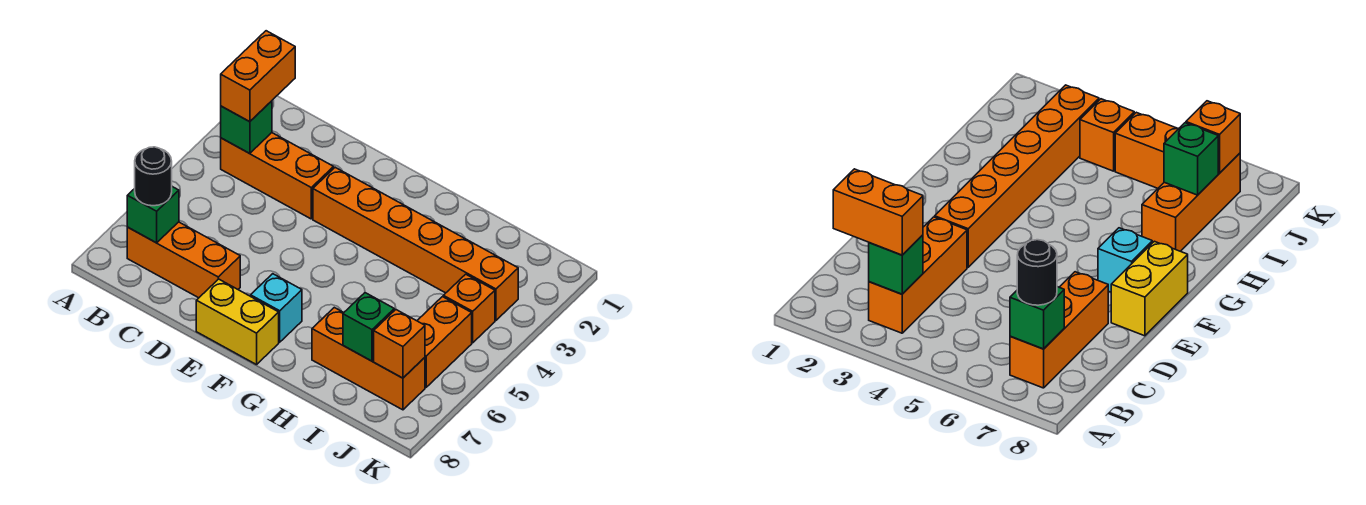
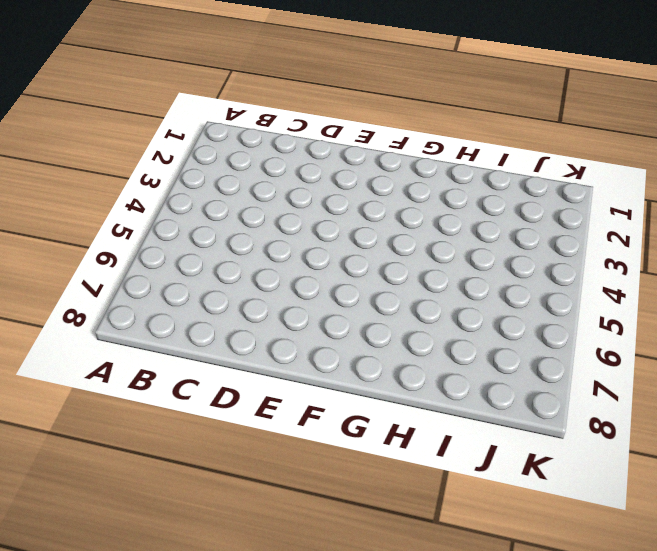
none -> orange 1x3 brick [221,133,334,219]
none -> orange 1x3 brick [127,222,240,298]
none -> orange 1x6 brick [313,167,518,320]

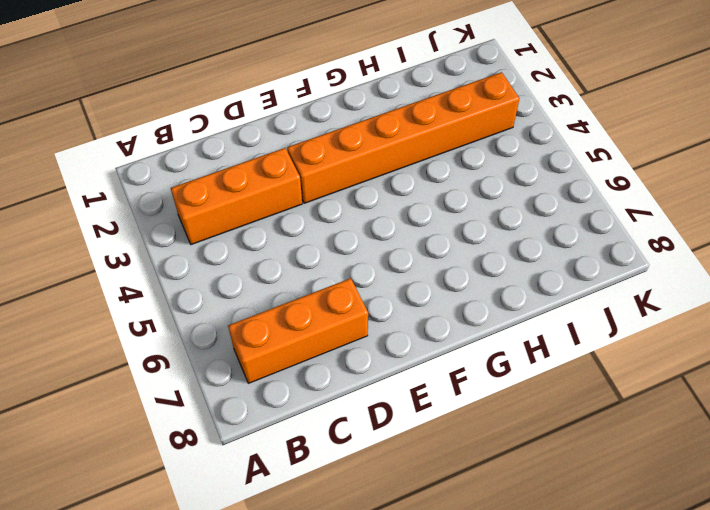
none -> yellow 1x2 brick [196,279,279,365]
none -> cyan 1x1 brick [251,274,302,342]
none -> orange 1x3 brick [312,308,425,410]

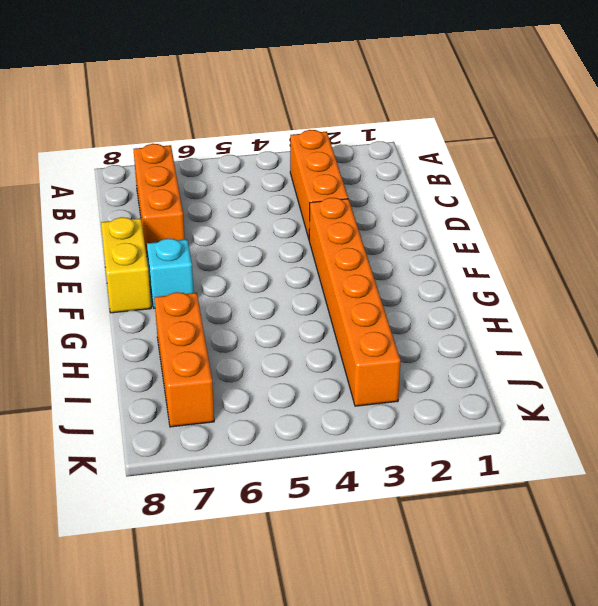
none -> orange 1x1 brick [443,274,495,343]
none -> orange 1x2 brick [417,297,472,387]
none -> green 1x1 brick [221,101,272,154]

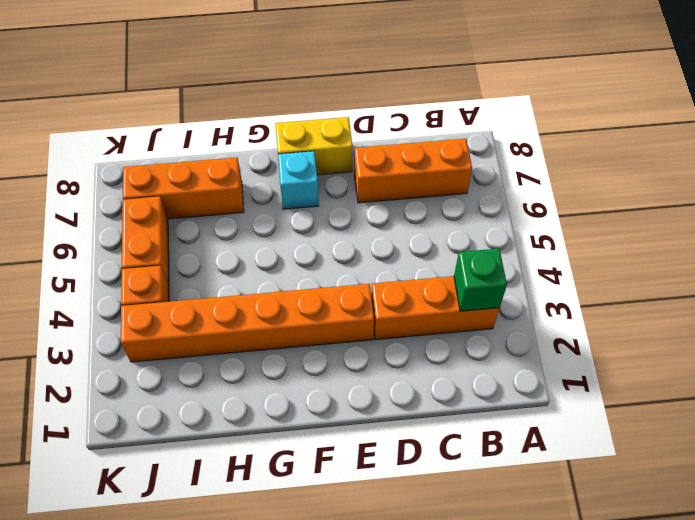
none -> green 1x1 brick [127,187,179,243]
none -> green 1x1 brick [343,293,394,361]
none -> orange 1x1 brick [374,310,425,378]

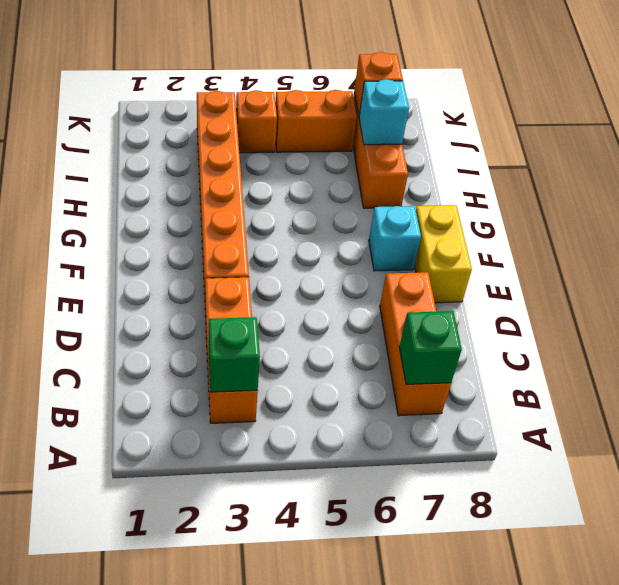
cyan 1x1 brick [359,79,409,145] -> green 1x1 brick [343,293,394,361]
none -> orange 1x2 brick [221,31,295,122]
none -> black 1x1 round brick [135,147,172,206]

